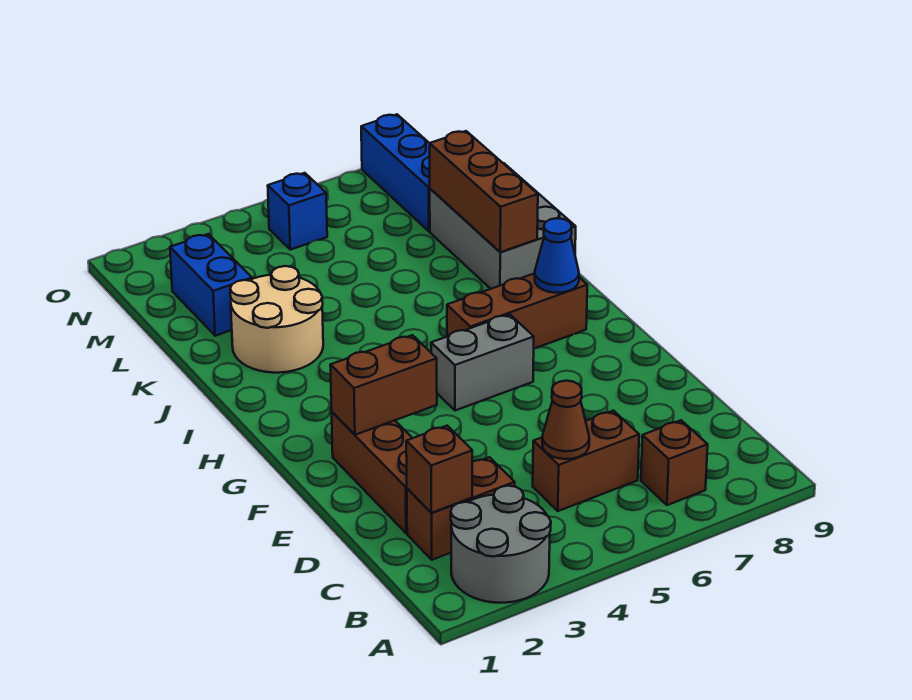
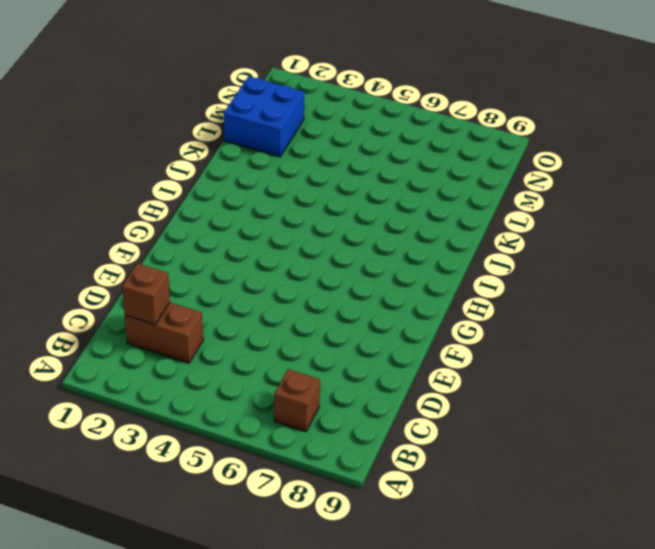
blue 2x2 brick [224,76,304,157] -> blue 1x2 brick [170,234,252,336]
none -> grey 2x2 round brick [451,486,551,603]
none -> brown 1x2 brick [533,411,639,511]
none -> brown 1x3 brick [332,412,412,533]

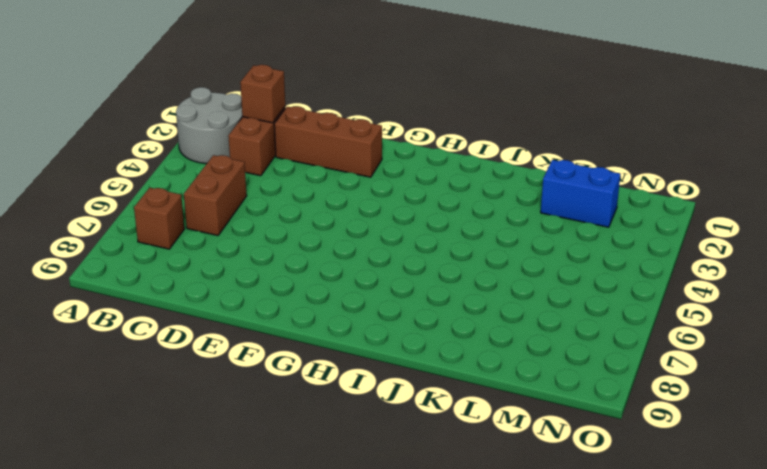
none -> grey 1x2 brick [431,314,534,410]
none -> brown 1x3 brick [447,273,587,348]
none -> tan 2x2 round brick [230,266,323,373]

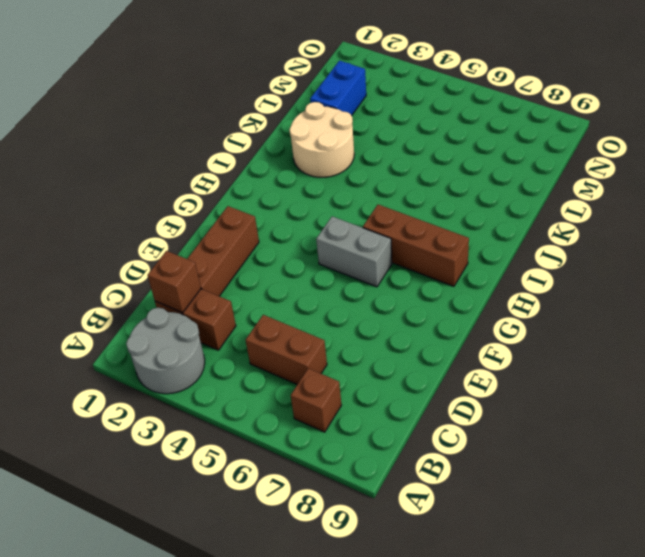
none -> grey 2x3 brick [430,163,576,289]
none -> blue 1x3 brick [361,114,430,231]
none -> blue 1x1 brick [268,173,327,250]

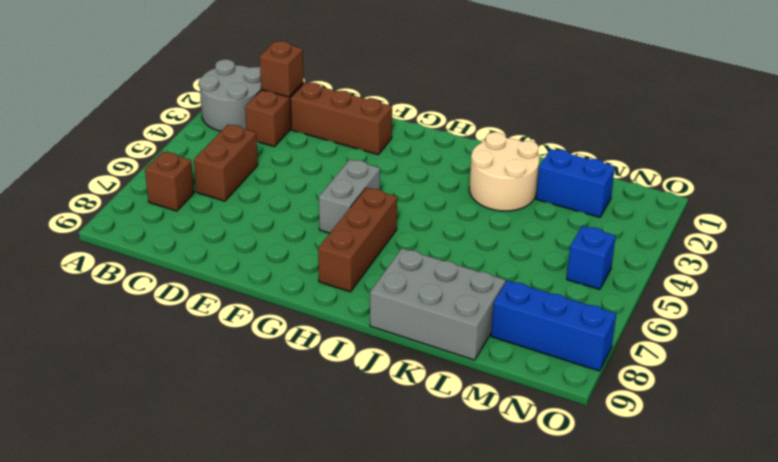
none -> brown 1x1 cone [542,381,589,459]
none -> brown 1x2 brick [330,335,437,435]
none -> blue 1x1 cone [535,218,579,293]

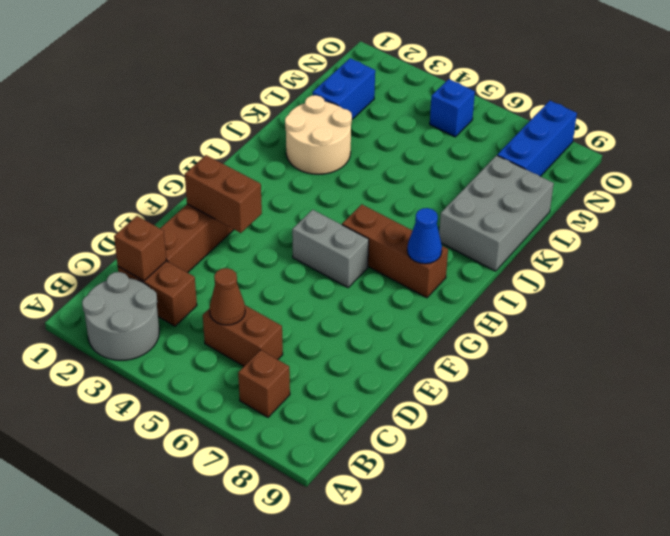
none -> brown 1x3 brick [430,131,538,252]

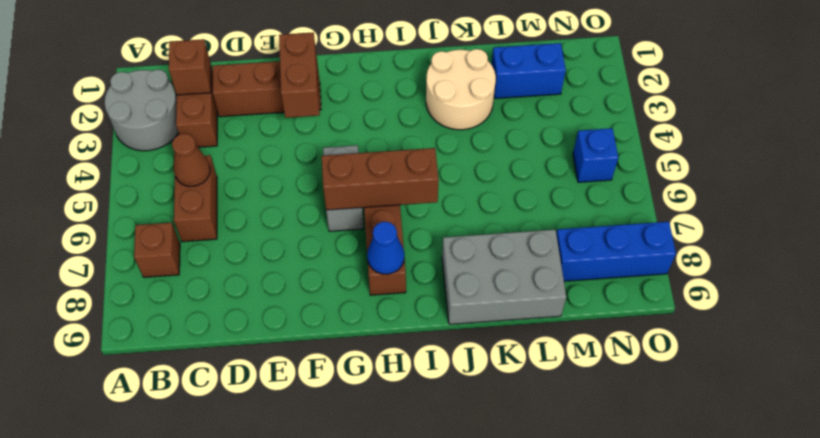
brown 1x3 brick [322,148,439,210] -> brown 1x3 brick moved to [430,131,538,252]

